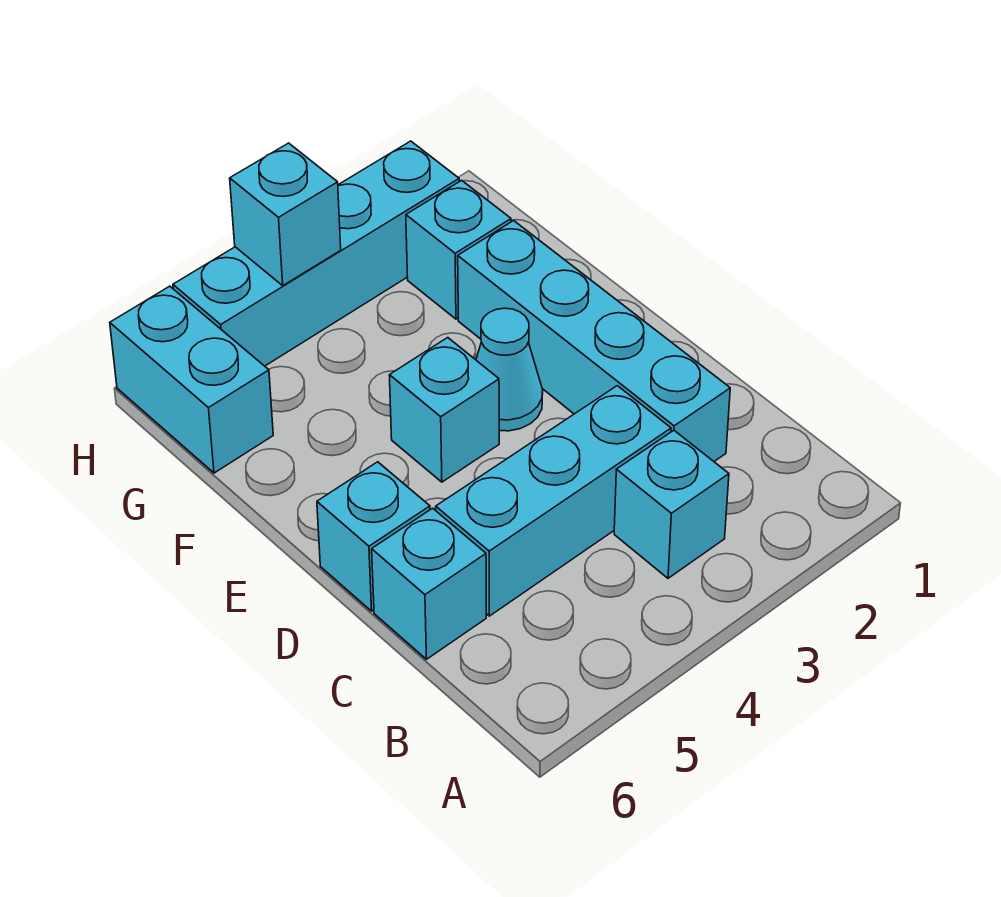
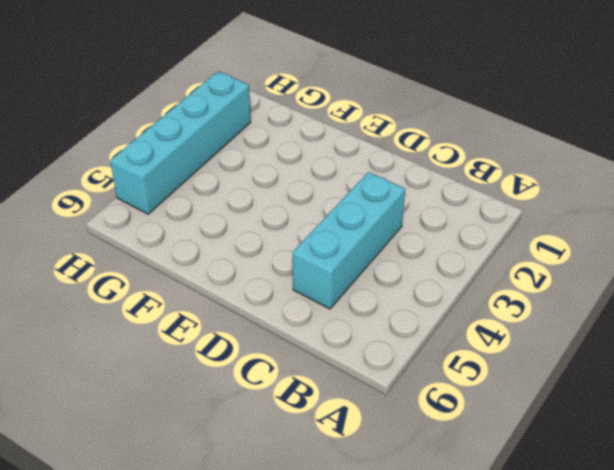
none -> cyan 1x1 brick [614,430,729,578]
none -> cyan 1x4 brick [458,221,730,461]

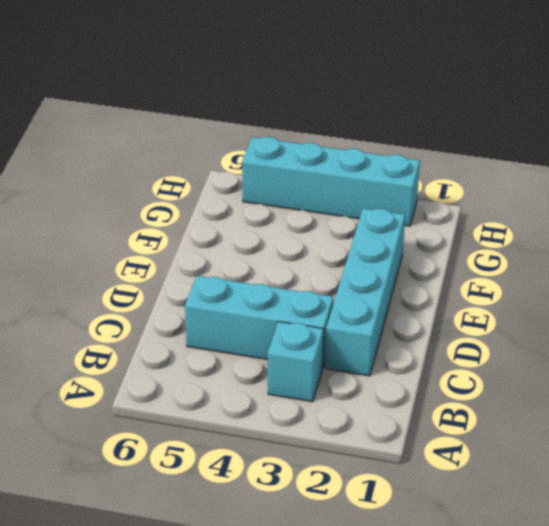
none -> cyan 1x1 brick [372,508,486,659]
none -> cyan 1x1 brick [317,462,430,611]

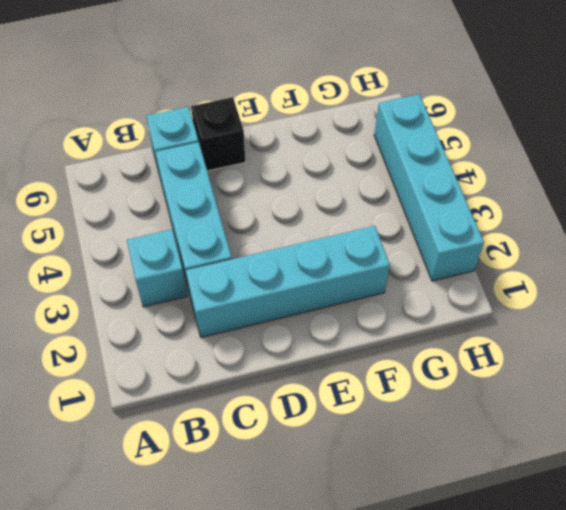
black 1x1 brick [191,97,245,171] -> cyan 1x1 brick [317,462,430,611]
none -> cyan 1x1 cone [476,308,543,431]
none -> cyan 1x1 brick [389,338,499,482]

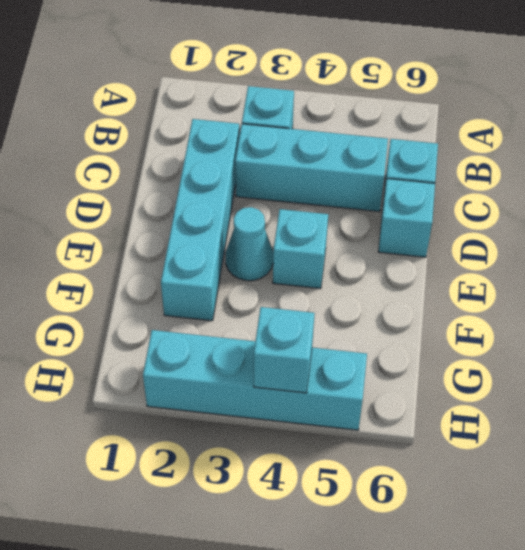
none -> cyan 1x1 brick [406,180,511,319]
none -> cyan 1x2 brick [110,286,273,473]

